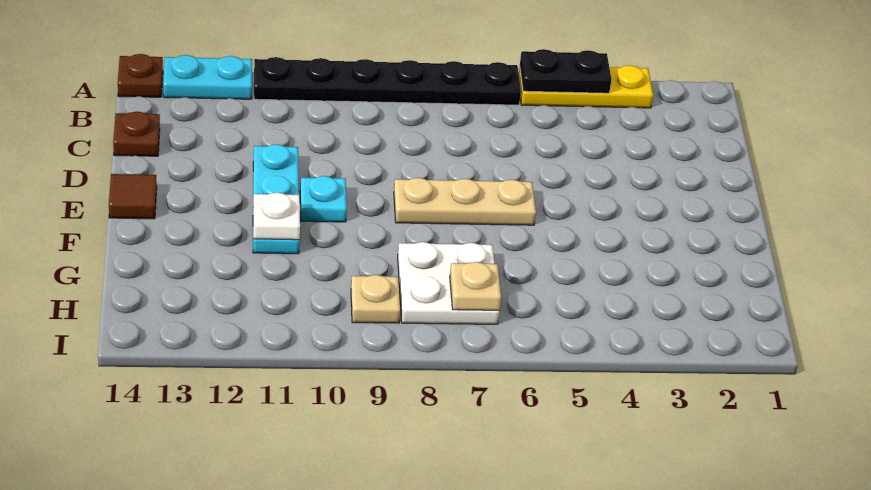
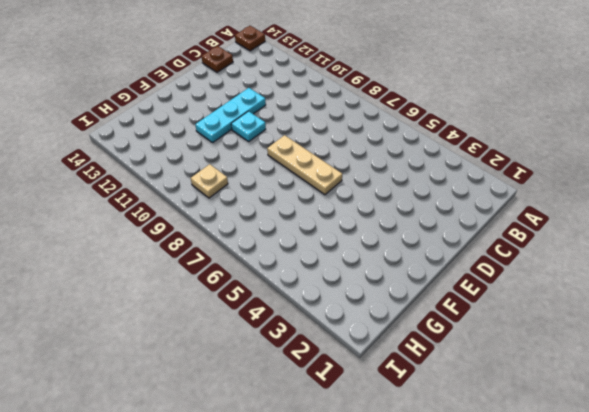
none -> yellow 1x3 plate [519,65,653,108]
none -> black 1x6 plate [254,57,521,105]
none -> cyan 1x2 plate [163,55,252,99]

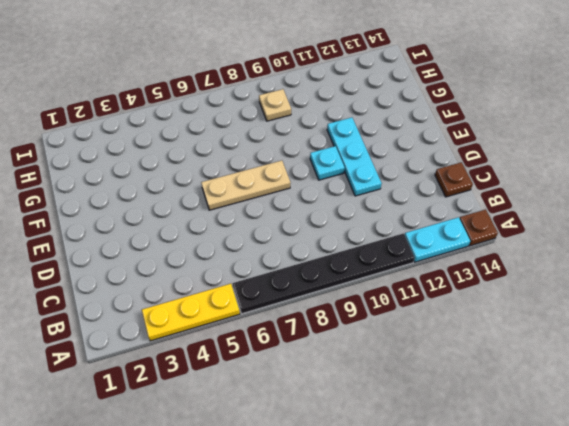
none -> brown 1x1 tile [109,174,157,219]
none -> white 2x2 plate [398,242,499,324]
none -> black 1x2 plate [520,49,611,93]

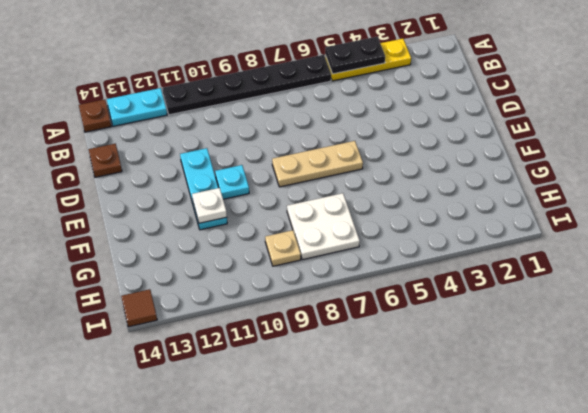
brown 1x1 tile [121,289,157,327] -> brown 1x1 tile moved to [109,174,157,219]
none -> tan 1x1 plate [450,262,501,310]

